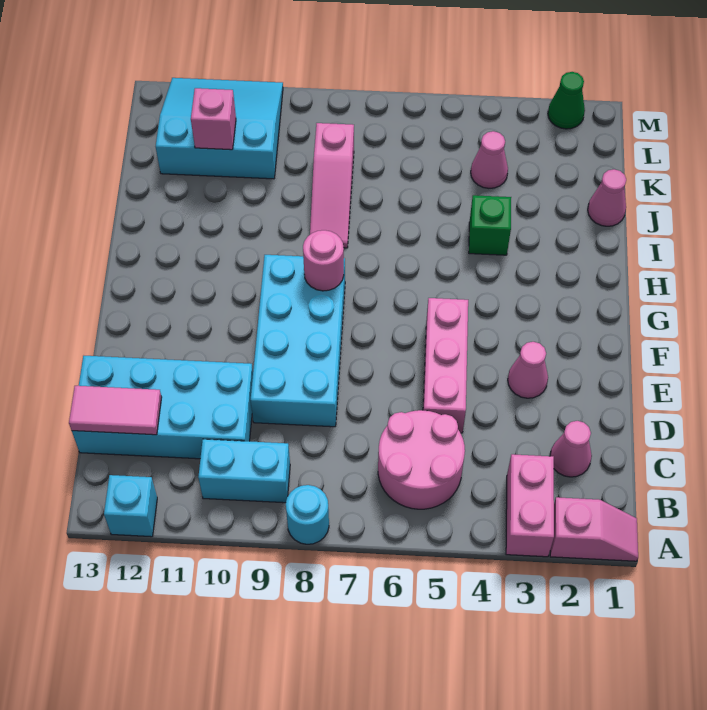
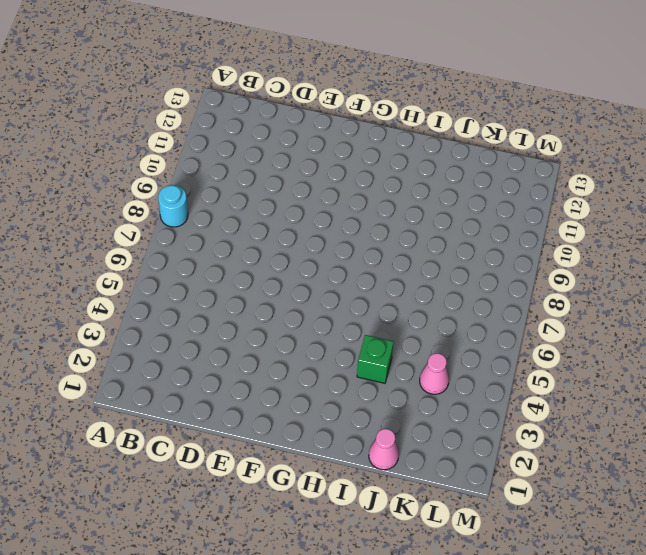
none -> pink 1x2 slope [550,497,638,561]
none -> pink 1x2 brick [506,454,554,557]
none -> cyan 1x1 brick [104,475,157,537]

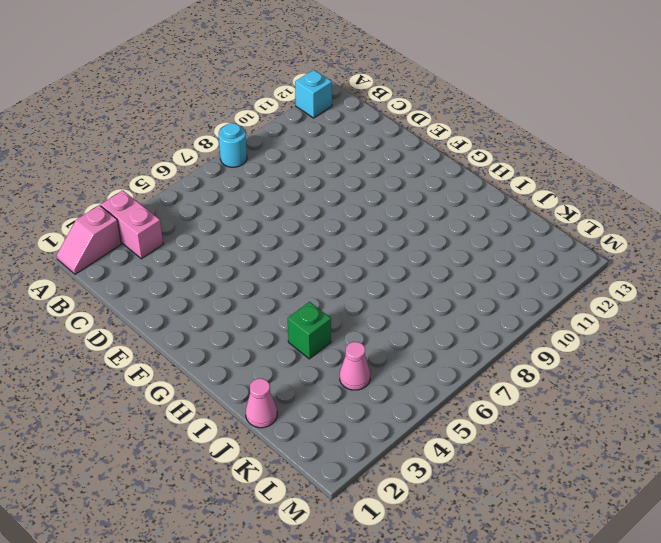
none -> pink 2x2 round brick [378,410,465,509]
none -> cyan 1x2 brick [198,439,290,503]
none -> pink 1x1 cone [550,421,592,477]

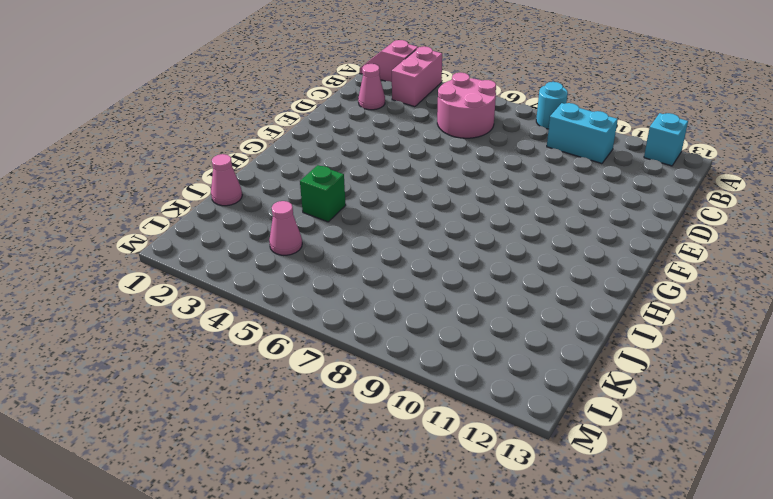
none -> cyan 2x4 brick [72,356,253,459]
none -> pink 1x3 brick [423,298,468,433]
none -> cyan 2x4 brick [251,255,345,427]

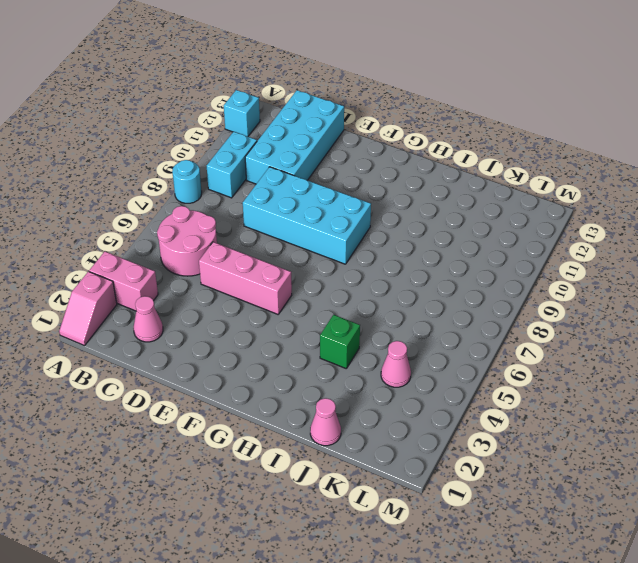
none -> pink 1x1 cone [508,342,548,398]
none -> pink 1x3 slope [310,123,354,248]
none -> cyan 3x3 slope [156,78,283,179]

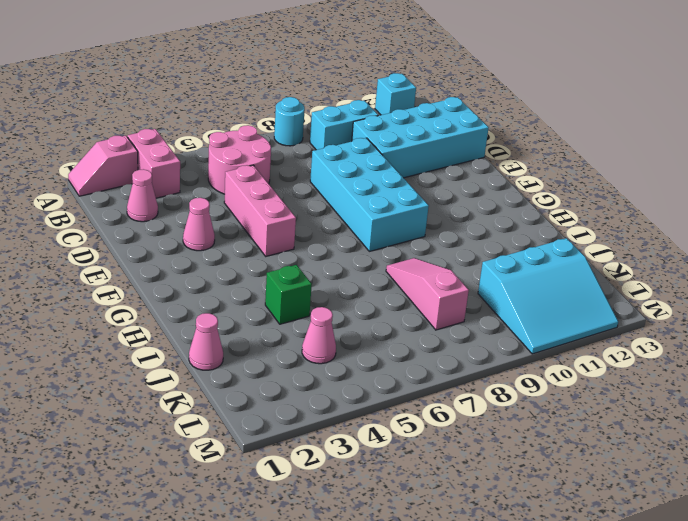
none -> green 1x1 cone [548,72,585,129]
none -> pink 1x2 tile [69,386,162,435]
none -> pink 1x1 round brick [303,230,344,291]

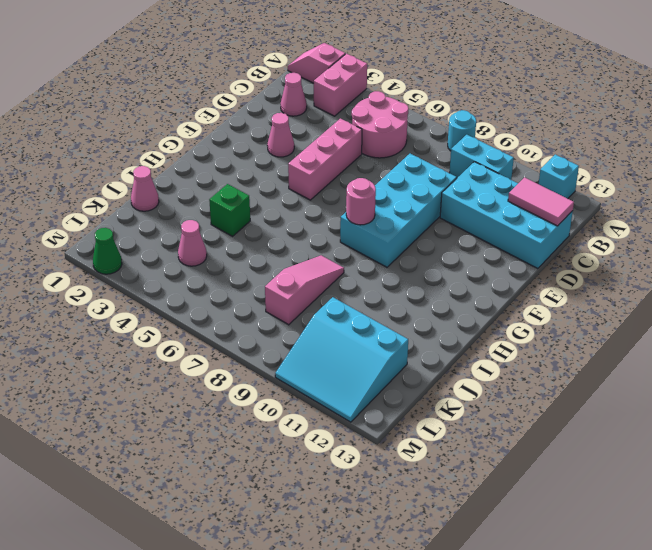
none -> pink 1x1 brick [191,88,236,150]

